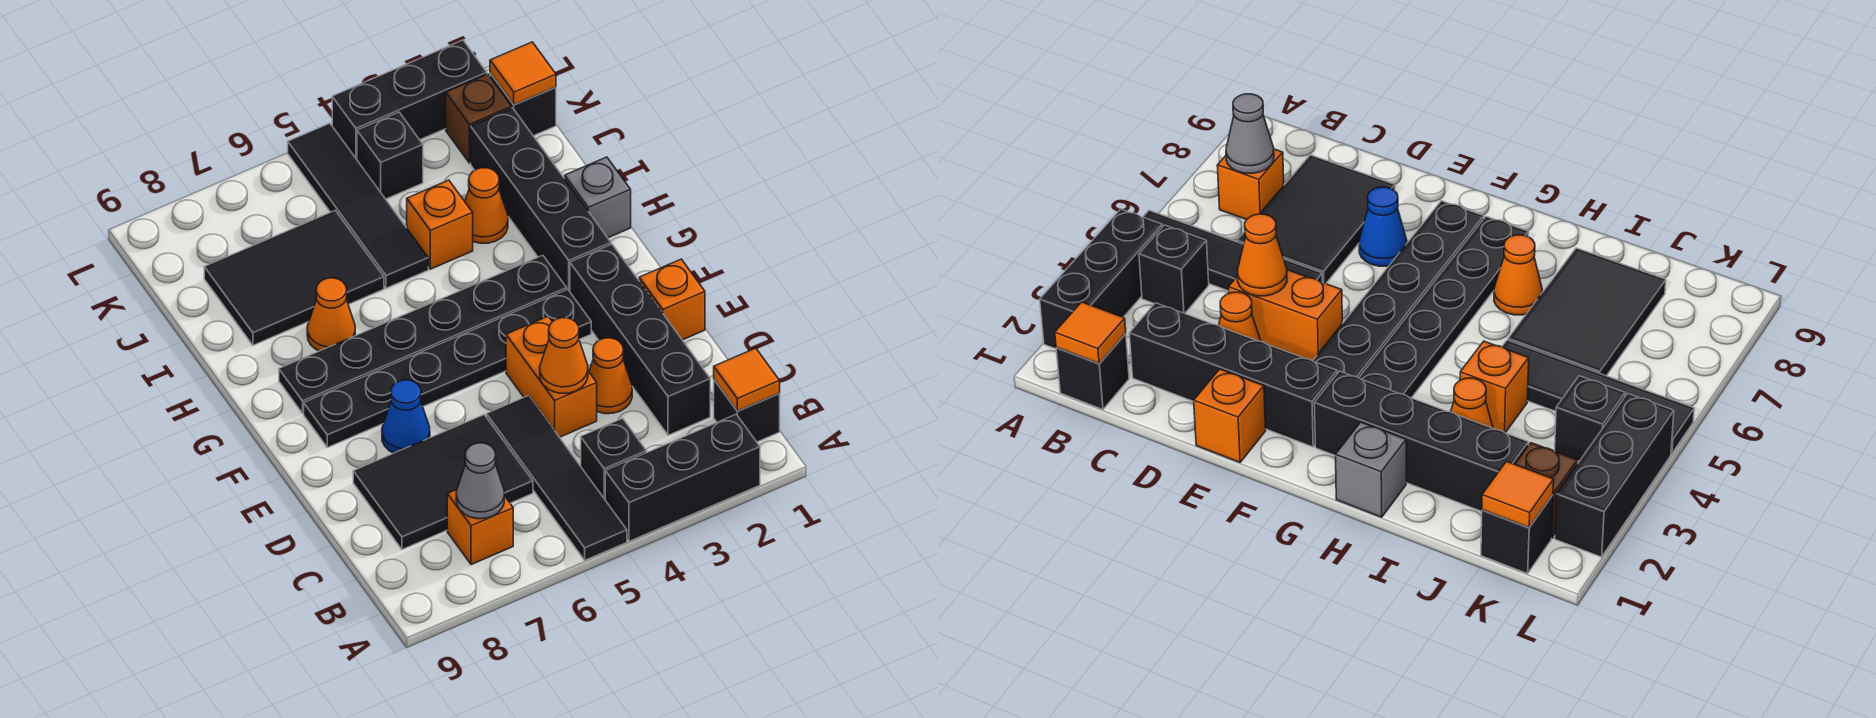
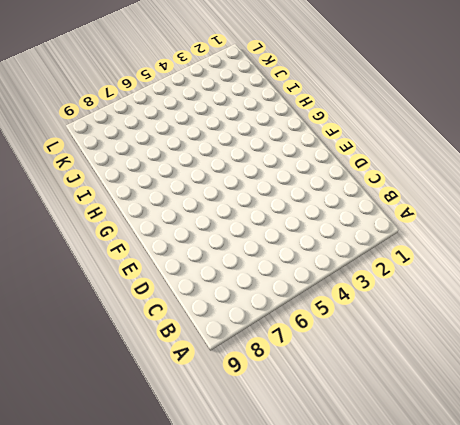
none -> black 1x3 brick [605,414,760,541]
none -> black 1x4 tile [487,395,627,560]
none -> black 1x1 brick [714,380,780,442]

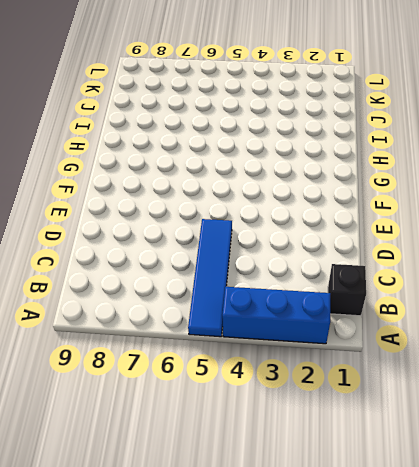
blue 1x3 brick [222,287,330,344] -> black 1x3 brick [605,414,760,541]
blue 1x4 tile [188,219,232,337] -> black 1x4 tile [487,395,627,560]
none -> black 1x1 brick [581,418,646,499]
none -> orange 1x1 brick [447,490,513,564]
none -> black 1x4 brick [570,244,710,435]

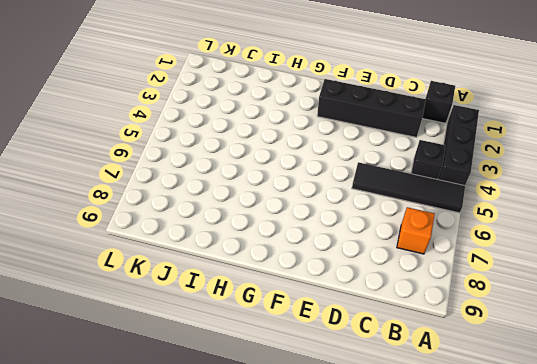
none -> black 2x3 tile [353,415,533,549]
none -> orange 1x1 cone [589,338,632,414]
none -> orange 1x2 brick [506,316,597,437]

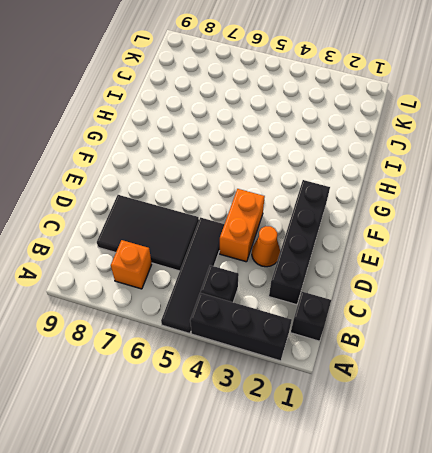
none -> orange 1x1 brick [639,259,705,340]
none -> blue 1x1 cone [382,380,430,453]
none -> black 1x6 plate [304,289,591,447]

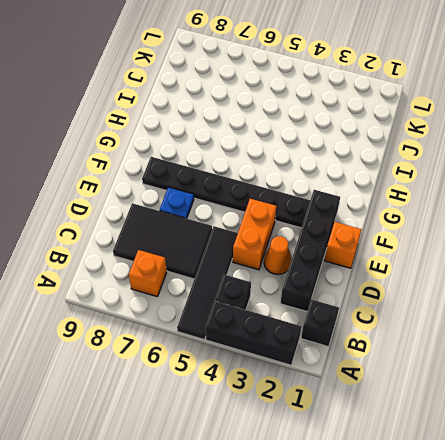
blue 1x1 plate [159,187,194,219] -> blue 1x1 cone [382,380,430,453]
none -> black 1x4 brick [471,108,611,291]
none -> black 1x6 plate [279,255,567,413]
none -> grey 1x1 brick [565,157,631,238]

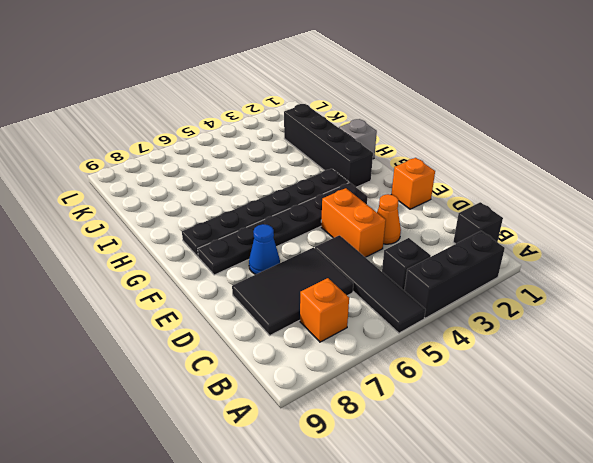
none -> black 1x4 brick [570,244,710,435]
none -> orange 1x1 cone [307,278,355,351]
none -> orange 1x1 cone [465,168,508,243]

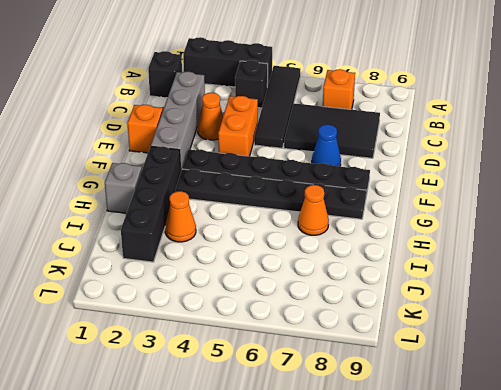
grey 1x4 brick [151,72,205,171] -> black 1x4 brick [570,244,710,435]
none -> orange 1x1 brick [407,180,473,269]
none -> black 1x4 tile [288,123,428,288]
none -> black 2x3 tile [204,211,384,345]

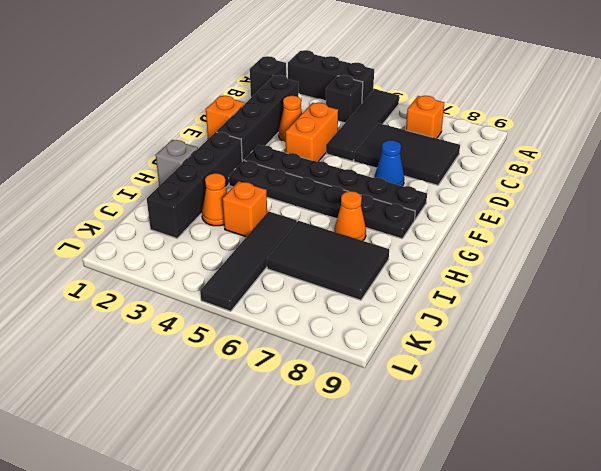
none -> black 1x1 brick [490,73,556,136]
none -> brown 1x1 brick [446,74,512,163]
none -> black 1x1 brick [357,112,423,199]

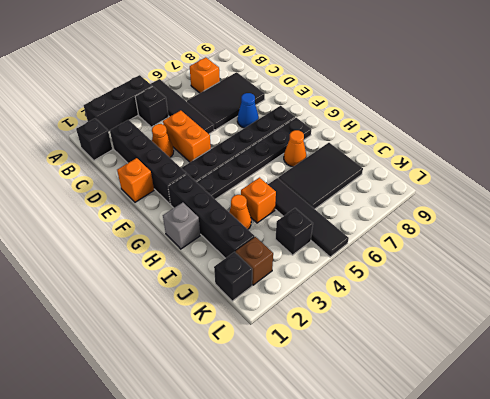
none -> black 1x3 brick [332,40,487,159]
none -> orange 1x1 tile [714,348,780,411]
none -> grey 1x1 cone [456,443,504,519]

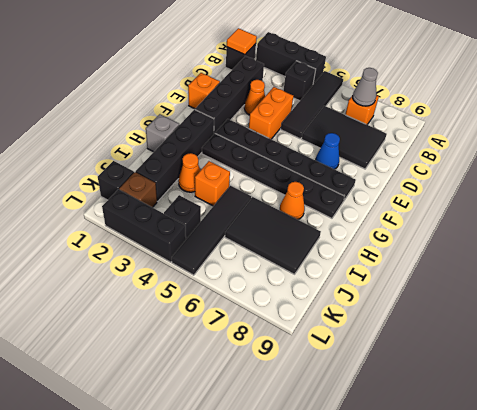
none -> orange 1x1 cone [540,318,588,393]
none -> orange 1x1 tile [490,42,556,105]

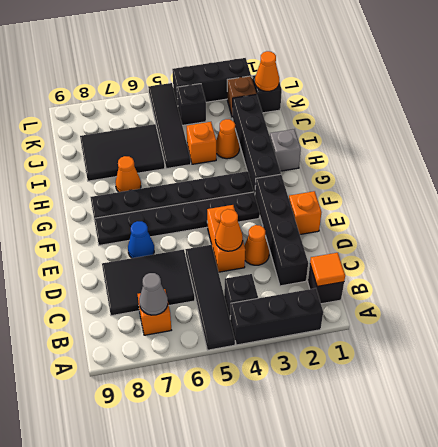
orange 1x1 cone [255,51,279,91] -> orange 1x1 tile [490,42,556,105]

